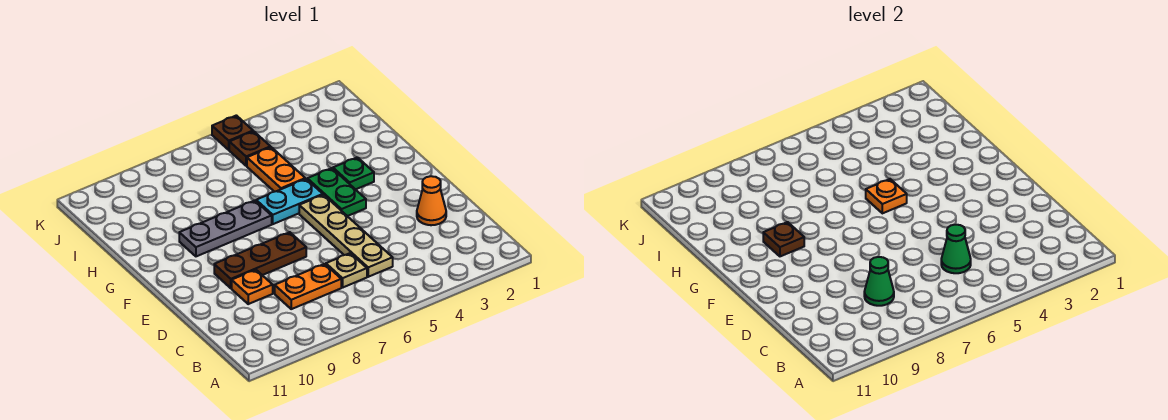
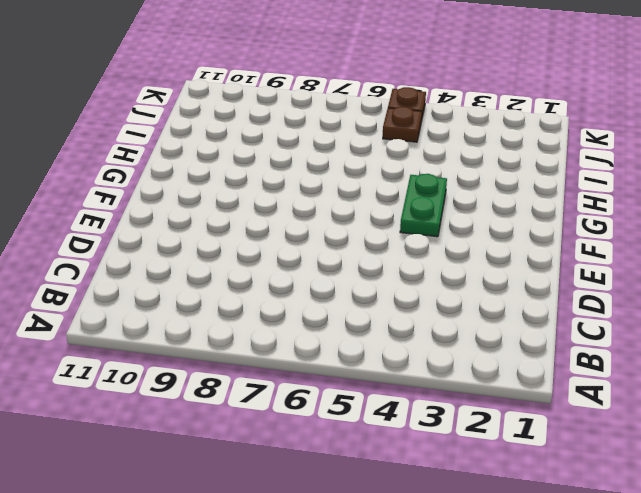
none -> tan 1x4 plate [299,195,393,277]
none -> tan 1x1 plate [326,253,367,287]
none -> orange 1x2 plate [275,264,341,309]

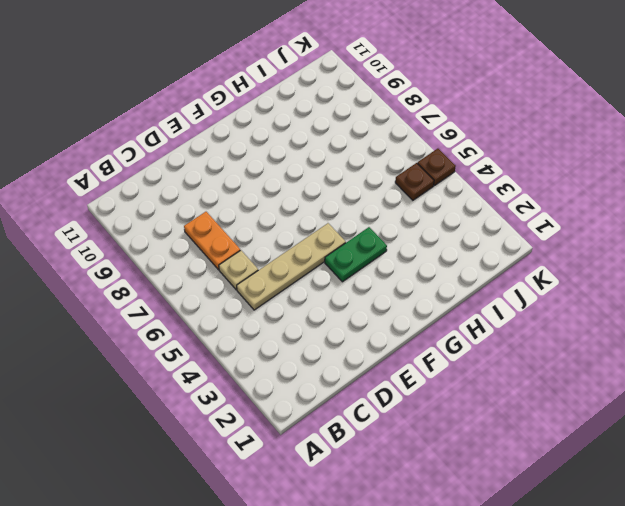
none -> orange 1x1 cone [417,176,446,225]
none -> orange 1x1 plate [232,270,273,304]
none -> brown 1x3 plate [214,232,306,288]

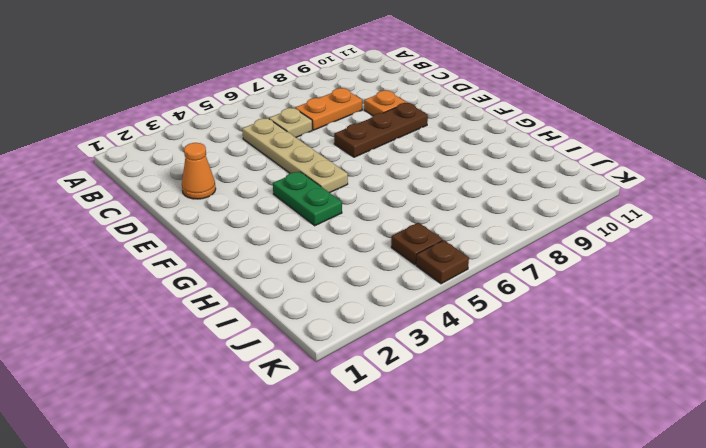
none -> green 1x1 plate [333,157,374,190]
none -> cyan 1x2 plate [256,179,323,224]
none -> grey 1x3 plate [179,201,272,256]

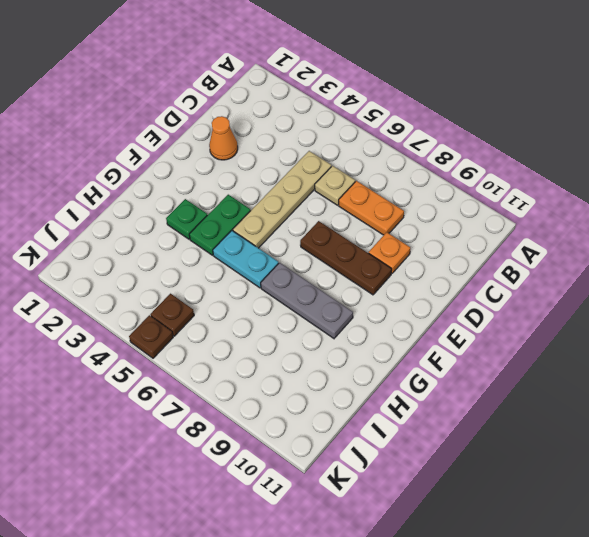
none -> orange 1x2 plate [247,147,305,192]
none -> green 1x1 cone [941,225,971,273]
none -> green 1x1 cone [864,257,894,306]

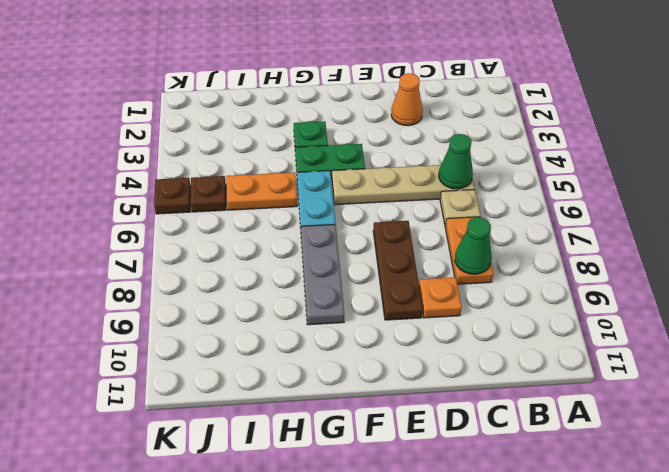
none -> orange 1x1 plate [866,179,907,213]
none -> brown 1x1 plate [763,222,804,256]

